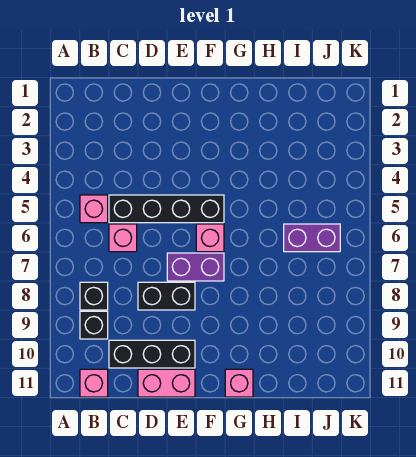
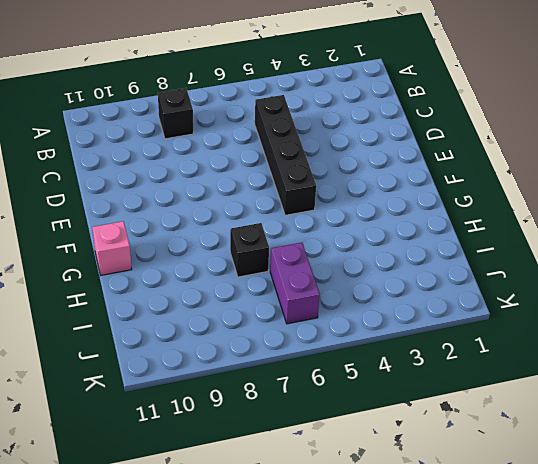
black 1x1 brick [230,223,269,277] -> black 1x1 brick moved to [80,311,108,339]
none -> pink 1x1 brick [80,195,108,223]
none -> pink 1x1 brick [80,369,108,397]
none -> pink 1x1 brick [109,224,137,252]

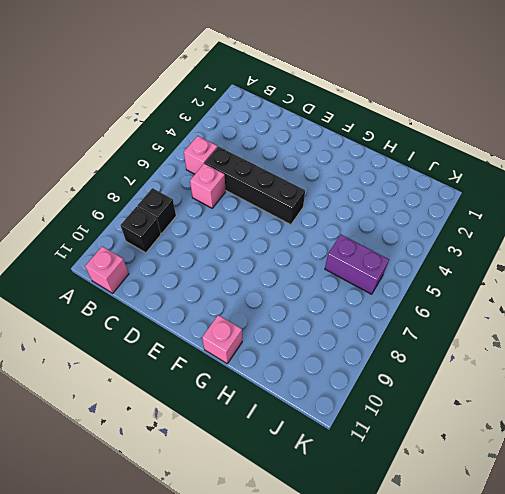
none -> black 1x3 brick [109,340,195,368]
none -> black 1x2 brick [138,282,195,310]
none -> pink 1x2 brick [138,369,195,397]

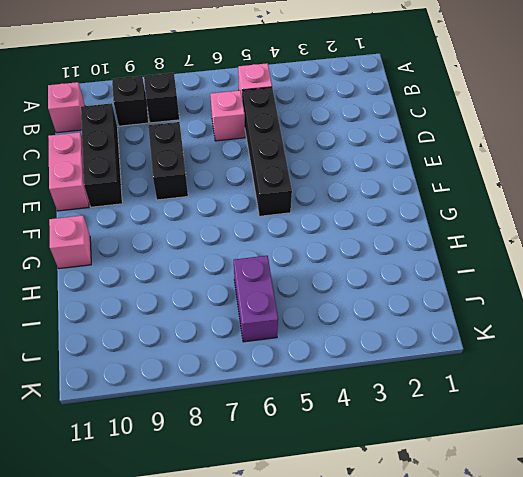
none -> purple 1x2 brick [167,253,224,281]
none -> pink 1x1 brick [196,224,224,252]

